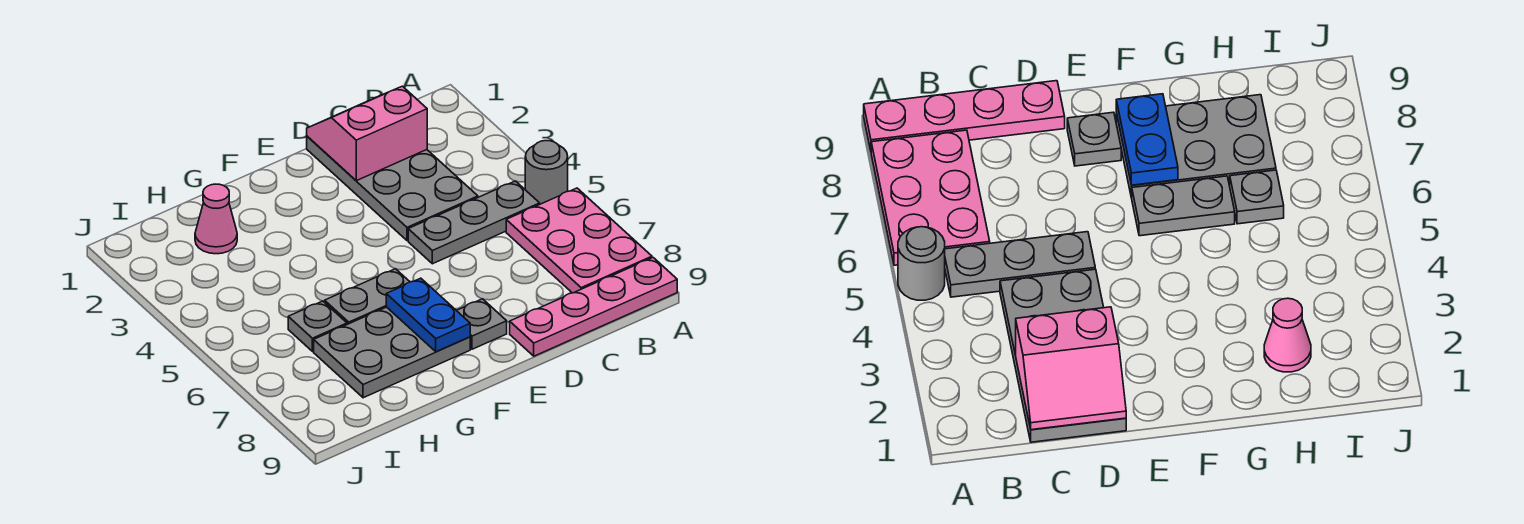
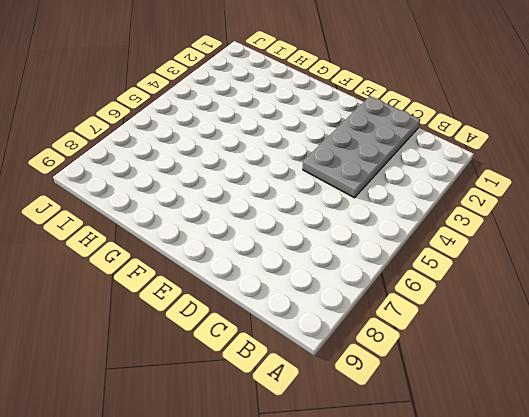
none -> grey 1x1 round brick [525,141,568,204]
none -> pink 2x3 plate [506,188,652,293]
none -> pink 1x4 plate [510,258,677,356]

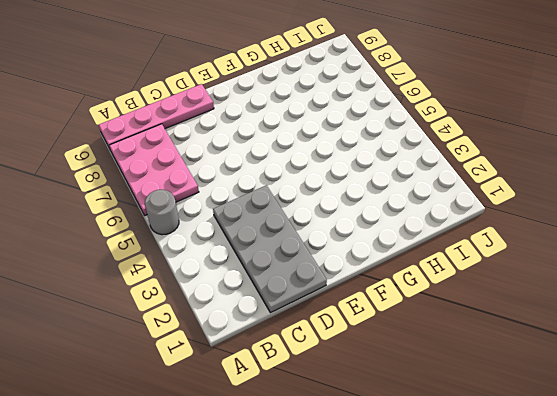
none -> grey 1x3 plate [408,181,540,264]
none -> grey 1x1 plate [456,299,507,349]
none -> grey 1x2 plate [325,269,410,324]

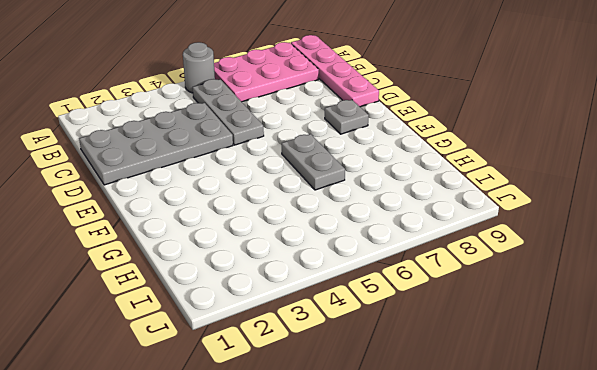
none -> grey 2x3 plate [314,307,470,398]
none -> pink 1x1 cone [195,184,237,254]
none -> grey 1x1 plate [288,301,347,351]

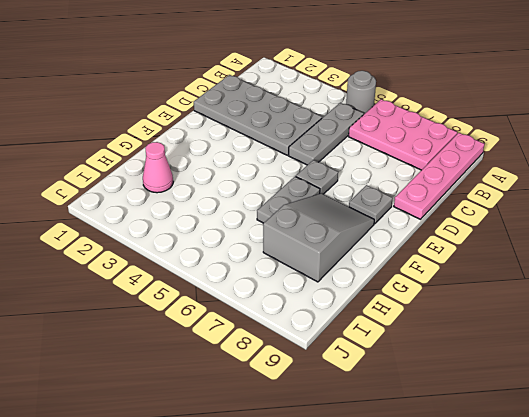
grey 1x1 plate [296,160,338,194] -> grey 1x1 plate moved to [288,301,347,351]
grey 2x3 slope [263,194,374,282] -> grey 2x3 plate [314,307,470,398]
none -> pink 2x2 slope [307,86,427,181]
none -> blue 1x2 plate [386,278,470,352]

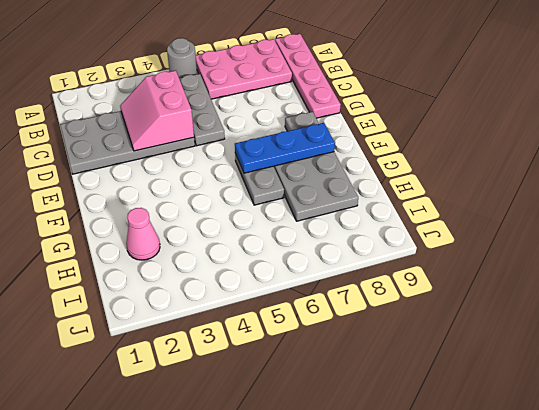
pink 2x2 slope [120,70,194,151] -> pink 2x2 slope moved to [307,86,427,181]
blue 1x3 plate [235,123,335,173] -> blue 1x2 plate [386,278,470,352]
none -> grey 1x1 plate [288,301,347,351]

